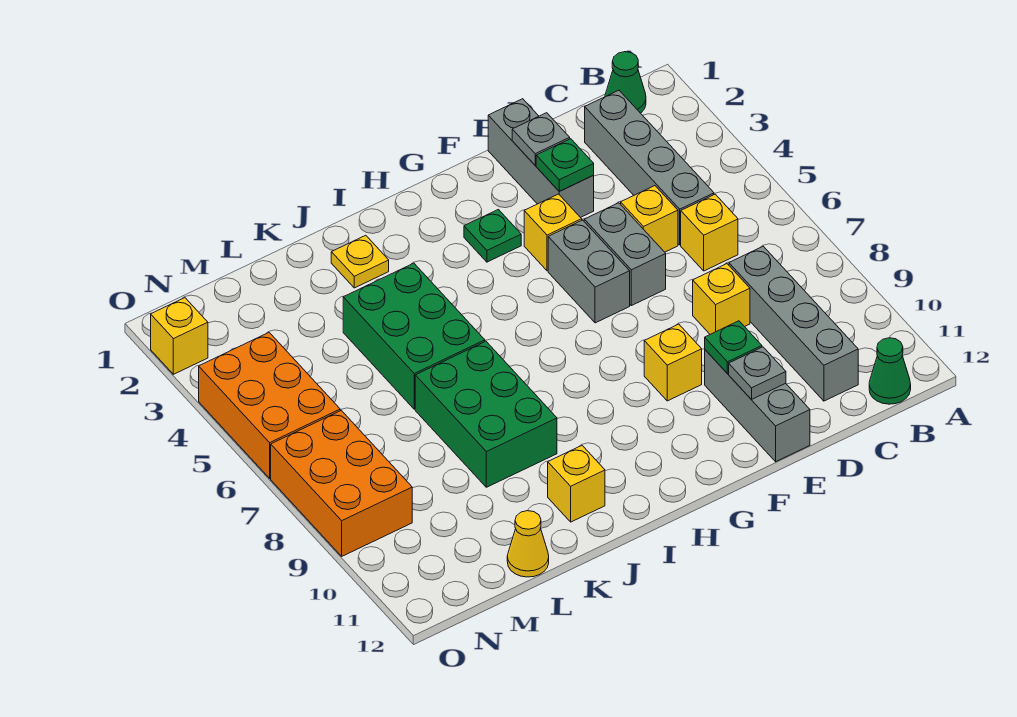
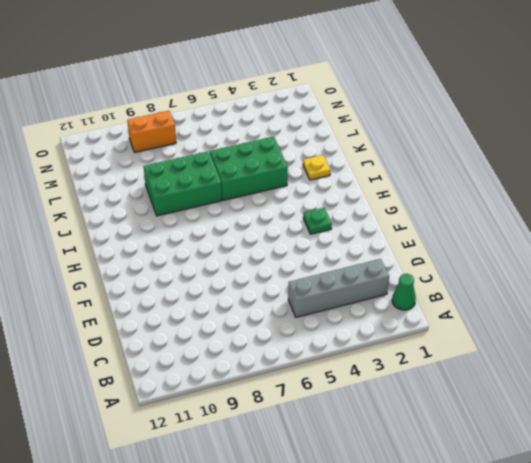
orange 1x2 brick [127,111,176,152] -> orange 2x3 brick [271,410,412,556]
none -> green 1x1 cone [869,338,911,404]
none -> yellow 1x1 brick [681,194,738,271]
none -> grey 1x4 brick [729,246,858,401]

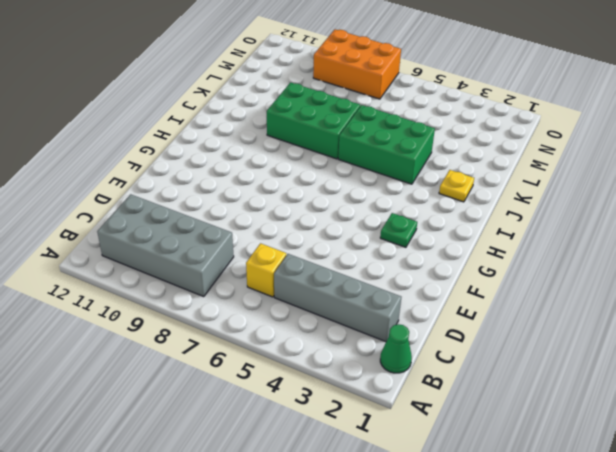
grey 2x4 brick [97,194,234,297] -> grey 1x4 brick [729,246,858,401]
none -> green 1x1 cone [869,338,911,404]
none -> yellow 1x1 brick [621,186,678,252]
none -> yellow 1x1 brick [693,264,750,334]

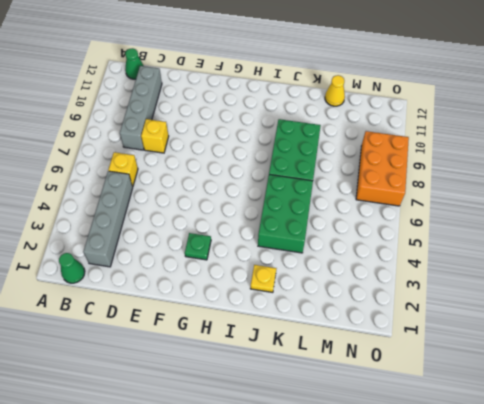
none -> yellow 1x1 brick [621,186,678,252]
none -> grey 1x3 brick [488,99,594,218]
none -> grey 1x2 brick [584,203,666,306]

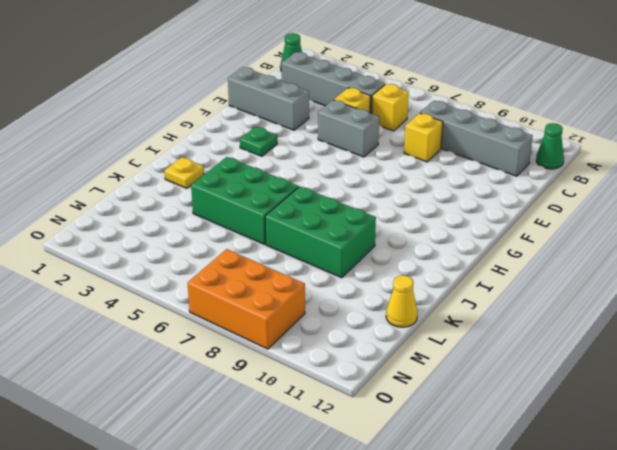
none -> grey 1x3 brick [705,350,810,462]
none -> yellow 1x1 brick [524,194,582,271]
none -> grey 1x2 brick [548,220,630,323]

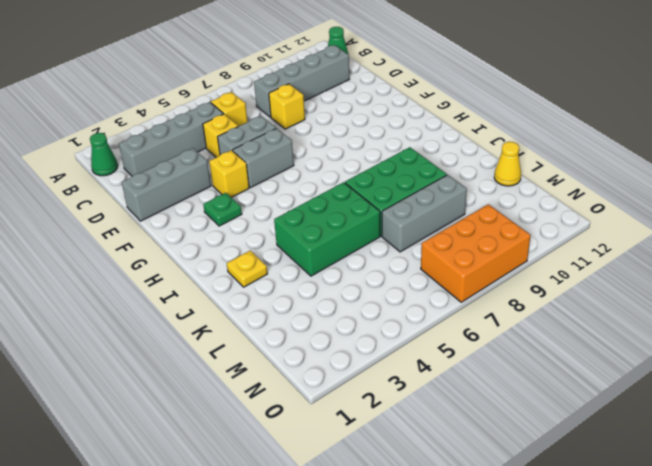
grey 1x3 brick [382,175,467,252] -> grey 1x3 brick moved to [705,350,810,462]
none -> yellow 1x1 brick [644,324,702,401]
none -> yellow 1x1 brick [548,446,605,522]
none -> orange 2x3 brick [199,333,340,478]

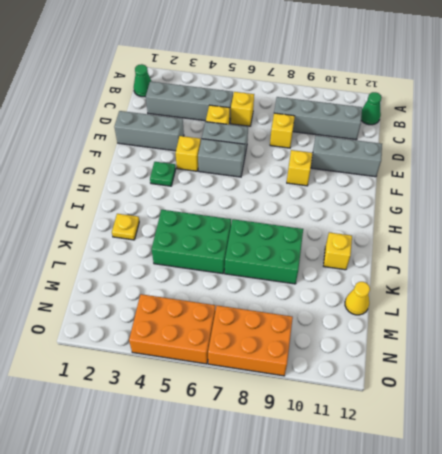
none -> yellow 1x1 brick [151,298,208,374]
none -> grey 1x1 plate [512,113,570,165]
none -> green 1x1 plate [536,139,594,191]

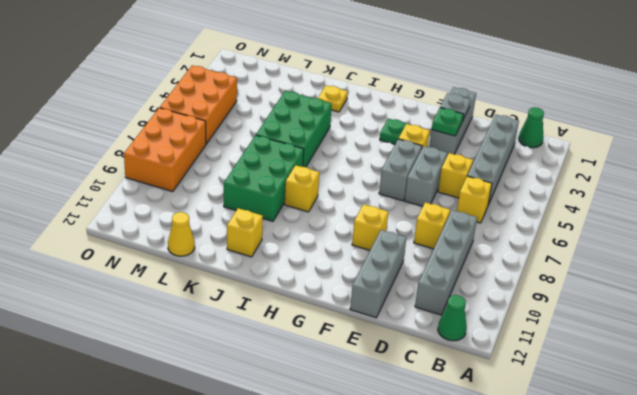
yellow 1x1 brick [285,165,319,212] -> yellow 1x1 brick moved to [151,298,208,374]
none -> green 1x1 plate [705,321,762,373]
none -> grey 1x1 plate [729,347,786,400]

